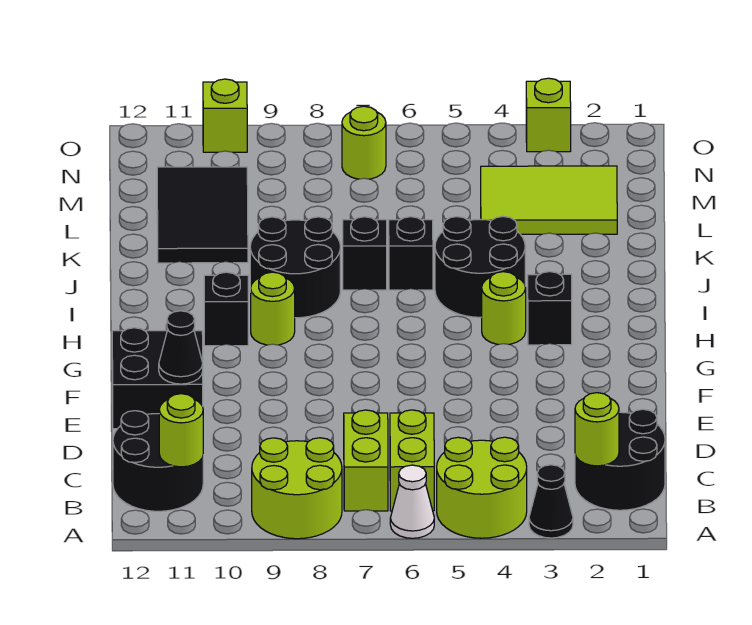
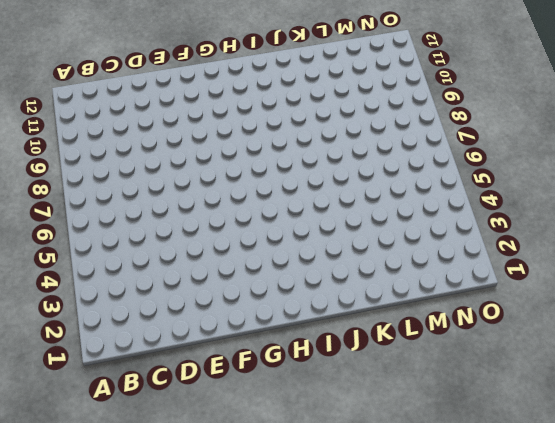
none -> black 1x1 cone [529,465,573,538]
none -> lime 2x2 round brick [437,437,527,538]
none -> white 1x1 cone [390,465,434,538]

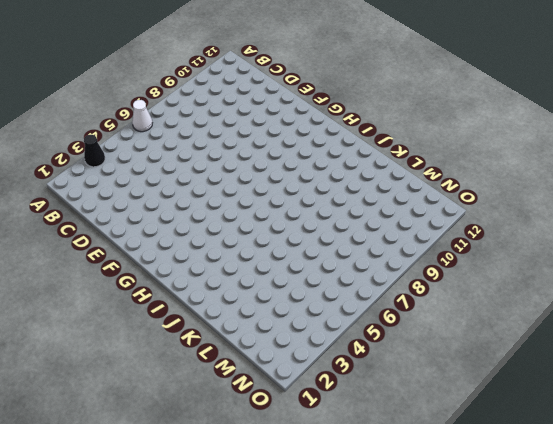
none -> lime 2x2 round brick [437,437,527,538]
none -> lime 2x2 round brick [252,438,342,539]
none -> black 2x2 round brick [575,409,665,510]

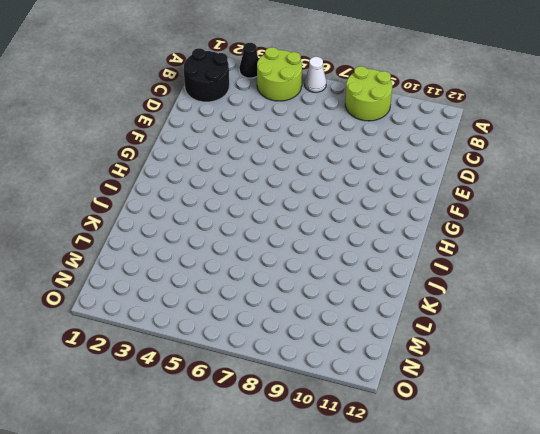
none -> lime 1x2 brick [390,410,434,511]
none -> lime 1x2 brick [344,410,388,511]
none -> black 2x2 round brick [113,411,203,511]

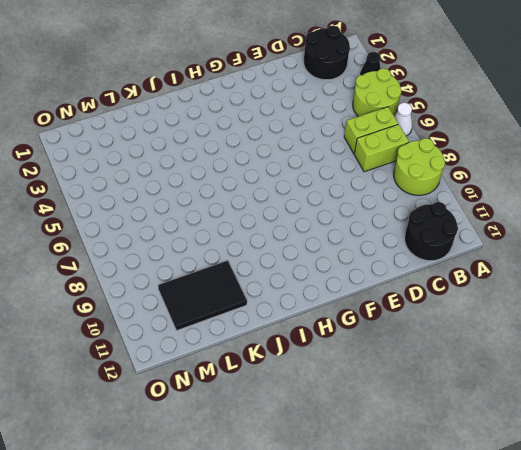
none -> black 2x2 brick [112,328,203,429]
none -> black 1x1 brick [528,272,572,345]
none -> lime 1x1 round brick [482,272,526,344]

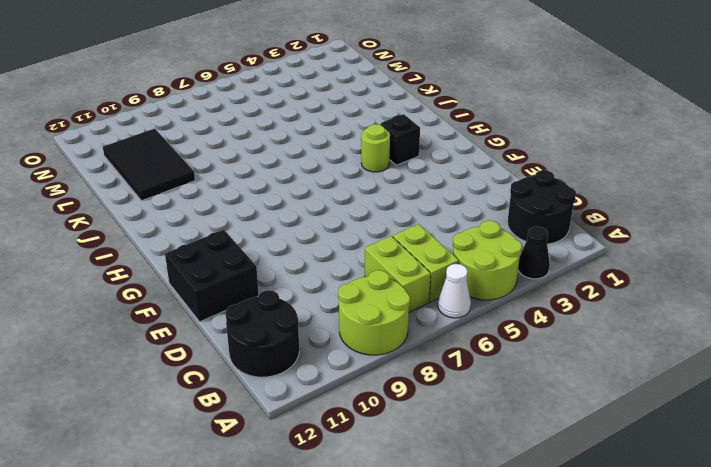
none -> lime 1x1 round brick [251,272,295,345]
none -> black 1x1 brick [204,272,248,346]
none -> black 2x2 round brick [435,216,525,317]

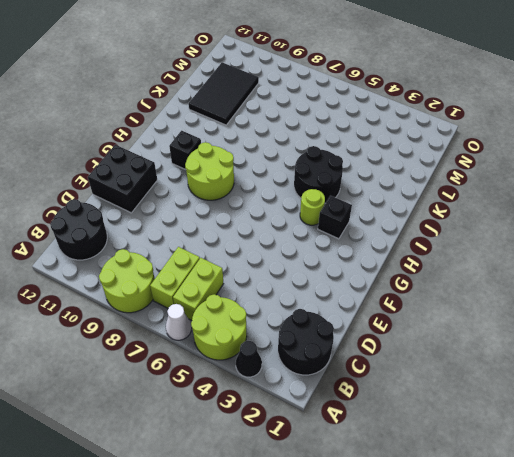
lime 2x2 round brick [185,142,234,200] -> lime 1x1 round brick [251,272,295,345]
none -> black 2x2 round brick [250,217,340,318]
none -> black 1x1 brick [389,217,433,290]
none -> black 1x1 brick [343,217,387,290]

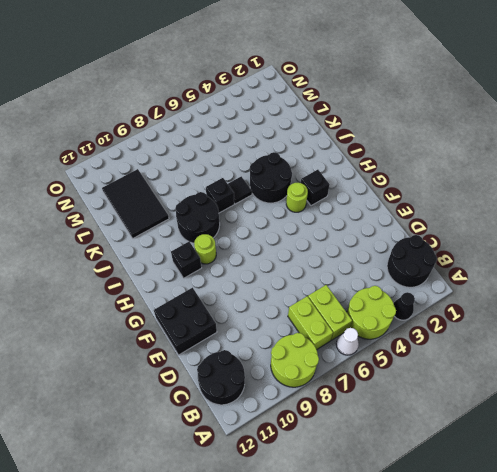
black 1x1 tile [228,176,252,204] -> black 1x1 brick [389,217,433,290]
none -> lime 2x3 tile [481,166,617,234]
none -> lime 1x1 round brick [342,106,386,179]
none -> lime 1x1 brick [526,78,571,152]

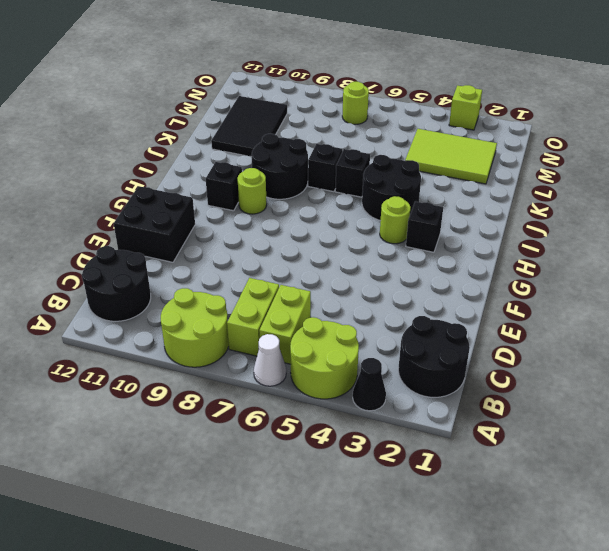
none -> lime 1x1 brick [203,79,247,152]
none -> lime 1x1 round brick [575,393,619,466]
none -> lime 1x1 round brick [159,394,203,467]

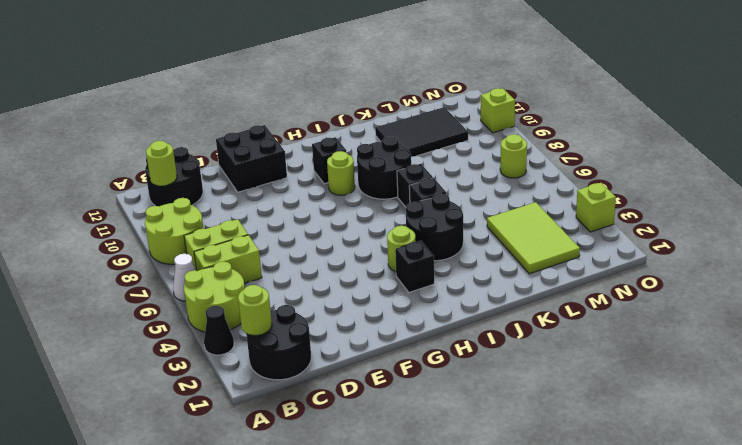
none -> black 1x1 cone [159,311,203,384]

